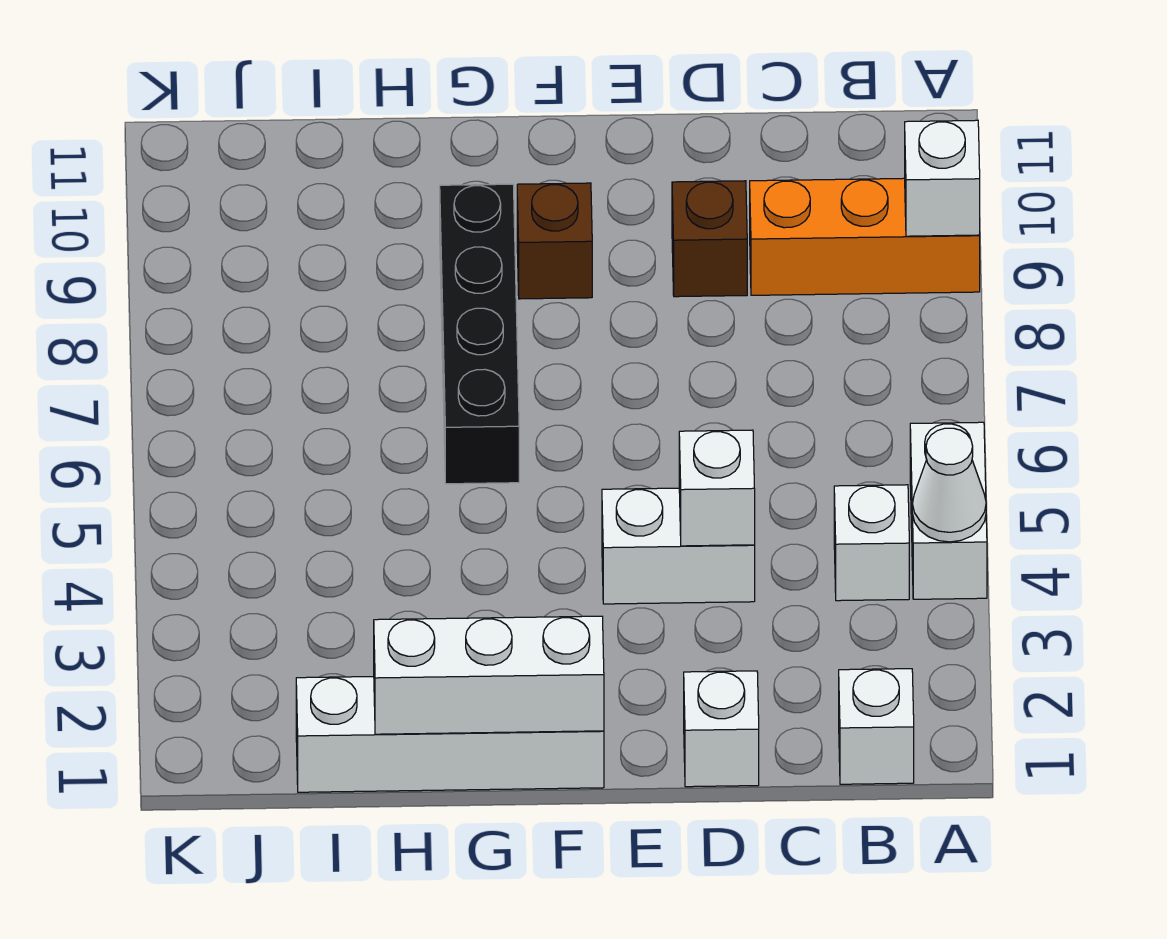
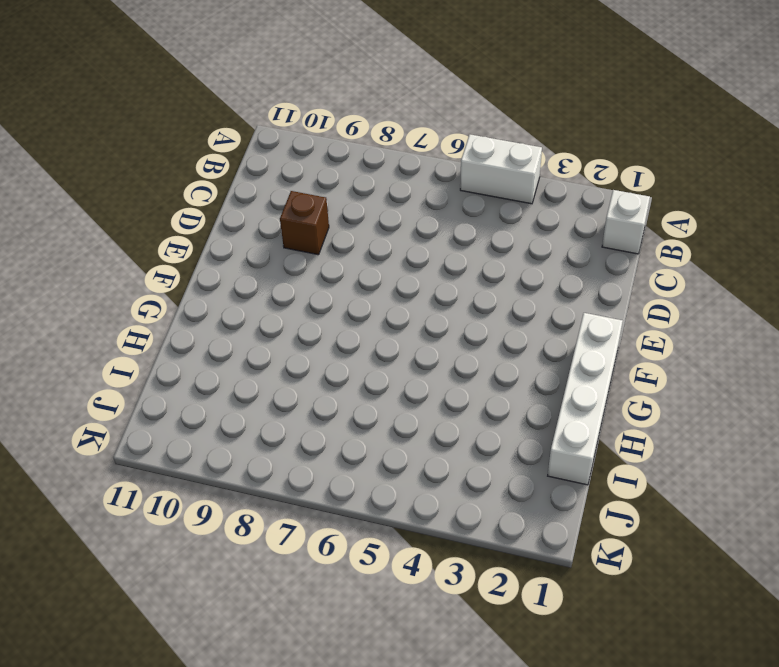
none -> orange 1x3 brick [750,178,980,295]
none -> white 1x1 brick [834,485,909,601]
none -> white 1x1 brick [684,671,759,787]

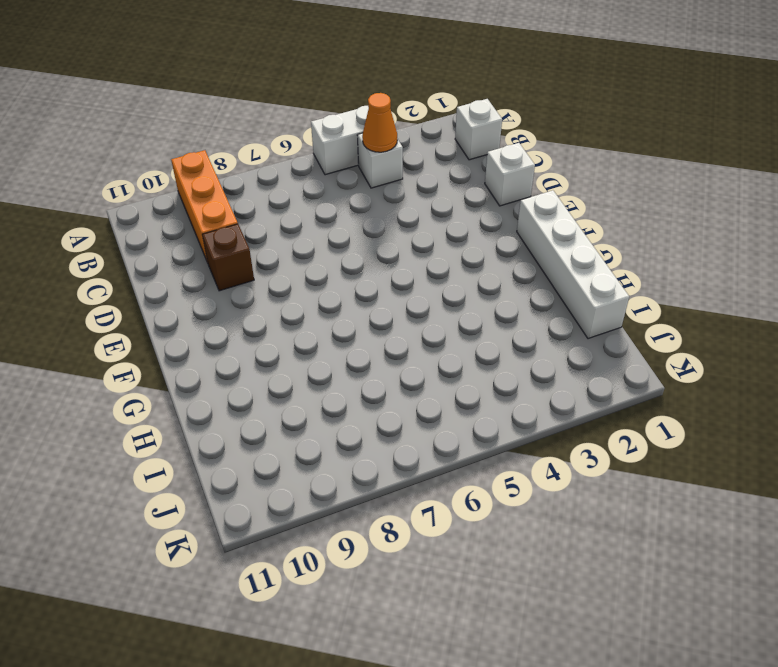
orange 1x1 cone [362,93,397,152] -> none
none -> white 1x2 brick [602,488,755,604]
none -> brown 1x1 brick [517,183,592,299]
none -> black 1x4 brick [440,184,519,484]

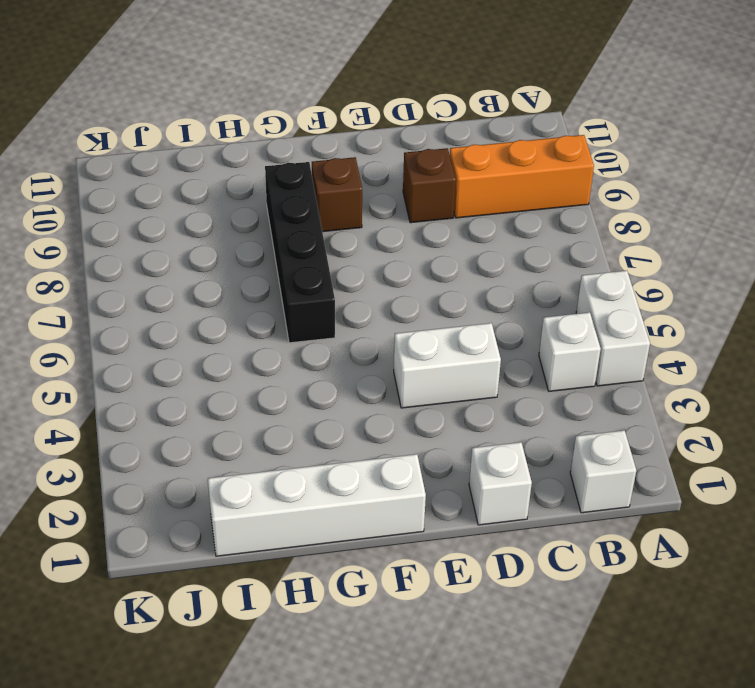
none -> white 1x1 cone [912,428,986,542]
none -> white 1x1 brick [905,120,980,236]
none -> white 1x1 brick [679,430,755,546]

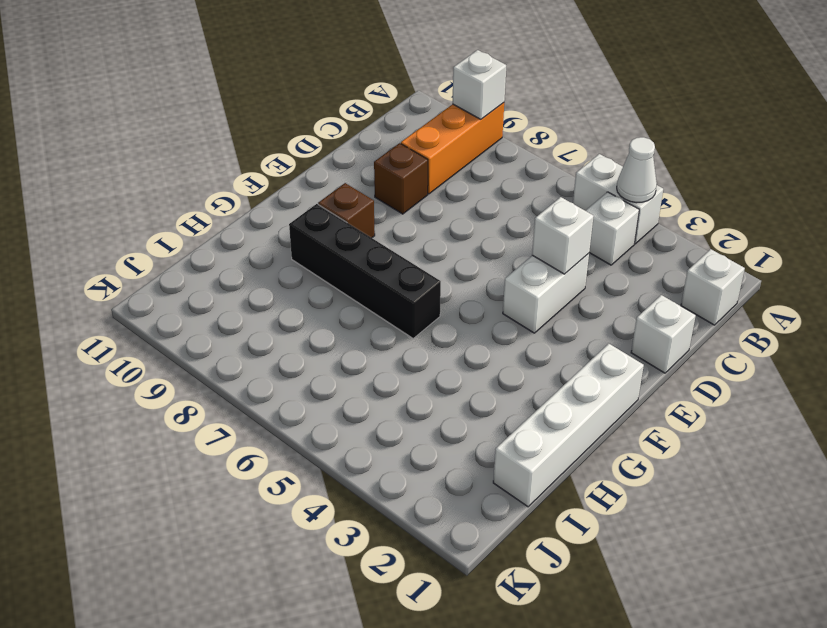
none -> white 1x3 brick [374,616,604,734]

